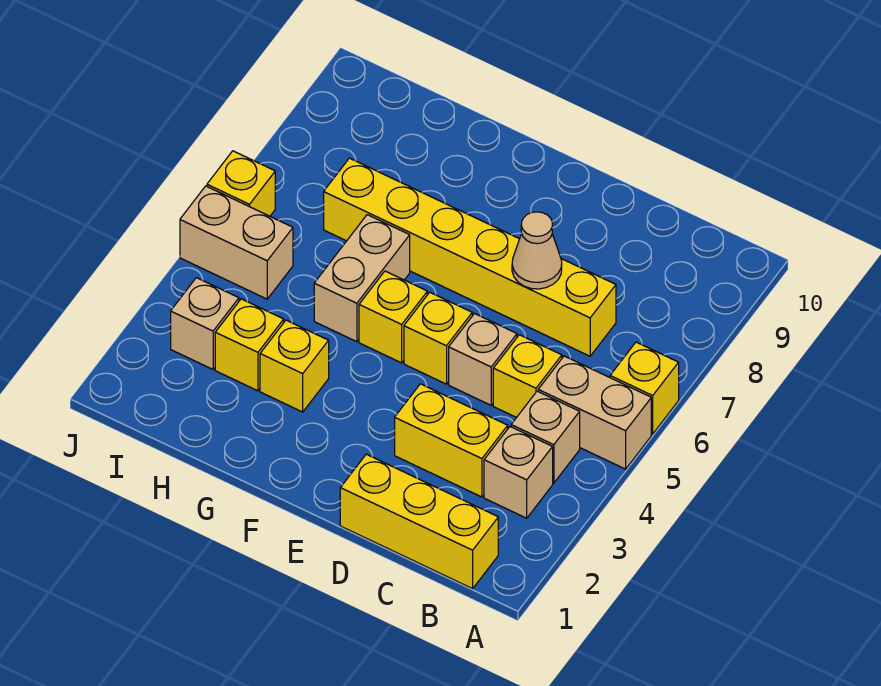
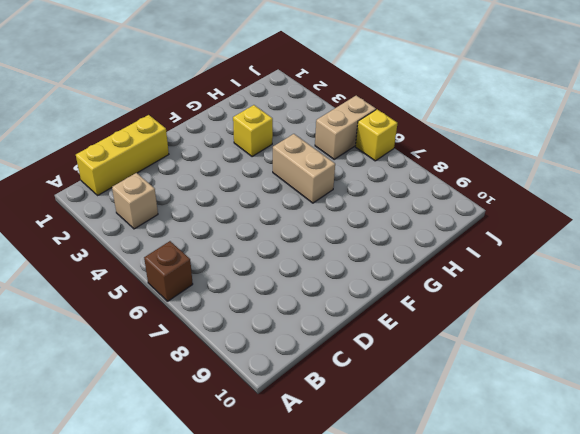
brown 1x1 brick [144,241,193,301] -> yellow 1x1 brick [610,342,679,434]
none -> tan 1x2 brick [538,356,651,469]
none -> tan 1x1 brick [511,391,580,483]
none -> yellow 1x2 brick [395,384,508,497]

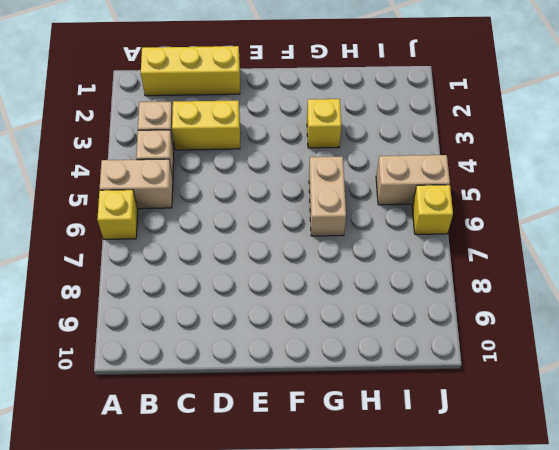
none -> yellow 1x1 brick [493,335,562,418]
none -> yellow 1x6 brick [324,158,616,356]
none -> tan 1x1 brick [449,314,517,405]

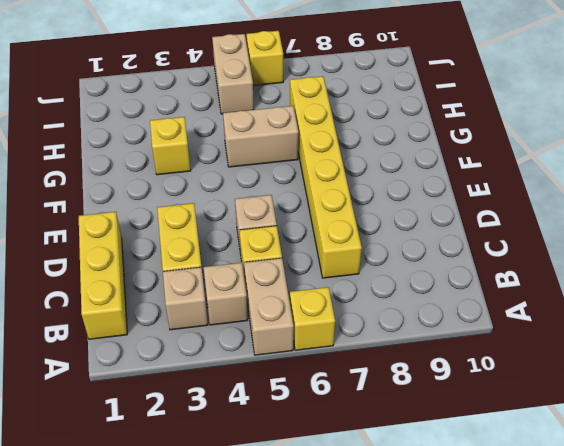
none -> yellow 1x1 brick [404,292,472,384]
none -> yellow 1x1 brick [359,271,427,363]
none -> yellow 1x1 brick [215,299,284,391]

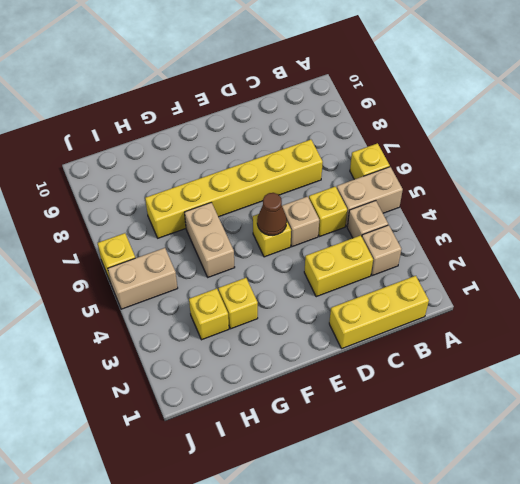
brown 1x1 cone [257,193,287,235] -> none
none -> yellow 1x1 brick [359,271,427,363]
none -> tan 1x1 brick [171,278,239,369]
none -> tan 1x1 cone [512,212,562,289]

